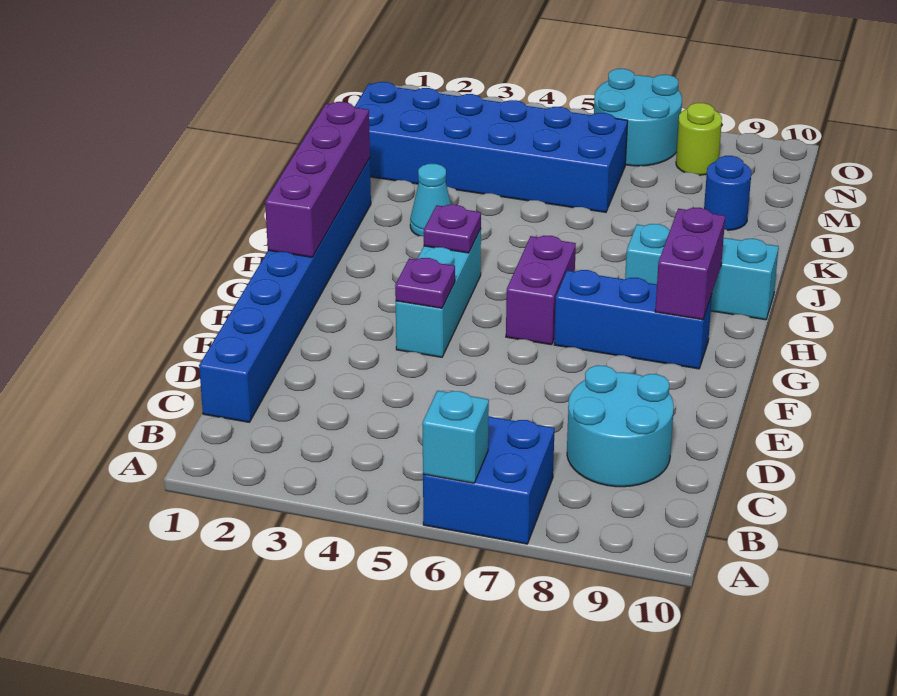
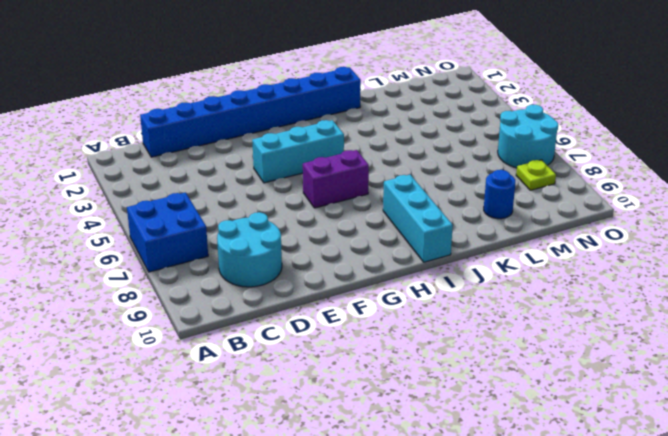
lime 1x1 plate [516,160,556,190] -> lime 1x1 round brick [676,103,722,175]
none -> blue 1x3 brick [554,270,712,369]
none -> cyan 1x1 cone [410,164,451,236]
none -> blue 2x6 brick [355,82,628,212]

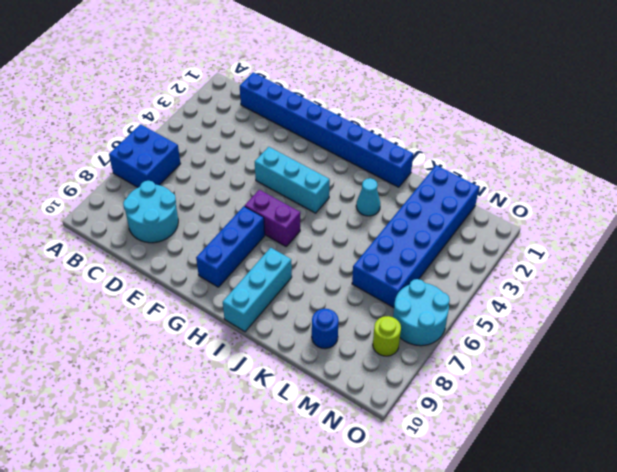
none -> cyan 1x1 brick [423,391,489,483]
none -> purple 1x1 plate [395,258,455,308]
none -> purple 1x4 brick [265,102,370,257]

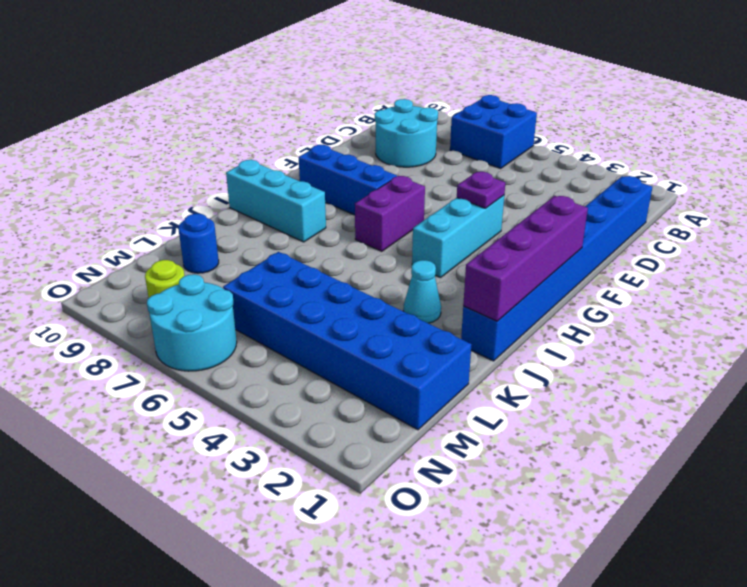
none -> cyan 1x1 brick [423,391,489,483]
none -> purple 1x2 brick [655,208,725,320]
none -> purple 1x1 plate [424,205,481,253]

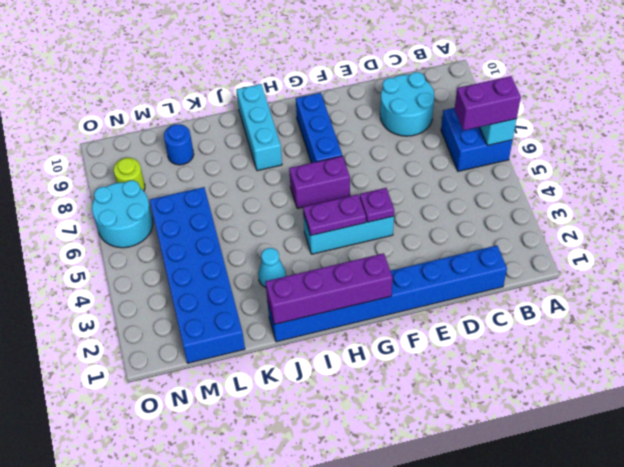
purple 1x2 brick [454,76,521,131] -> purple 1x2 brick moved to [655,208,725,320]
purple 1x2 plate [303,194,366,236] -> purple 1x1 plate [424,205,481,253]

